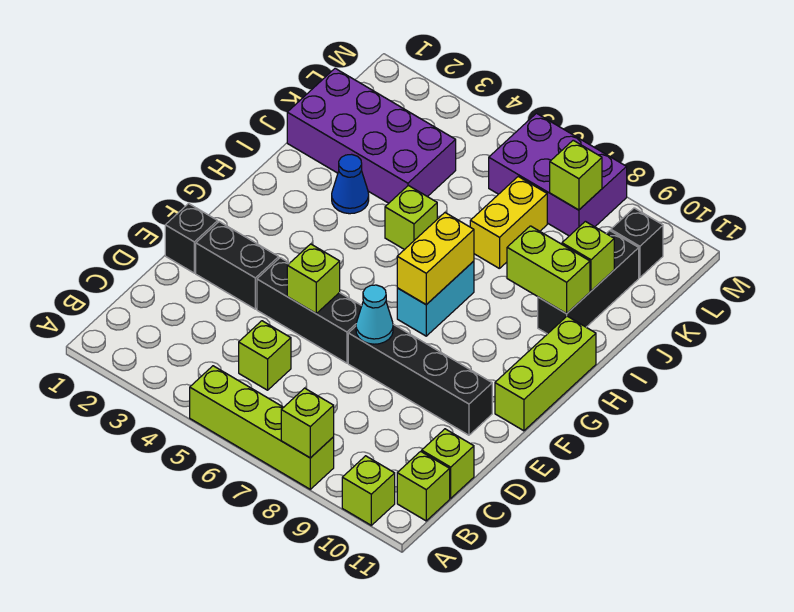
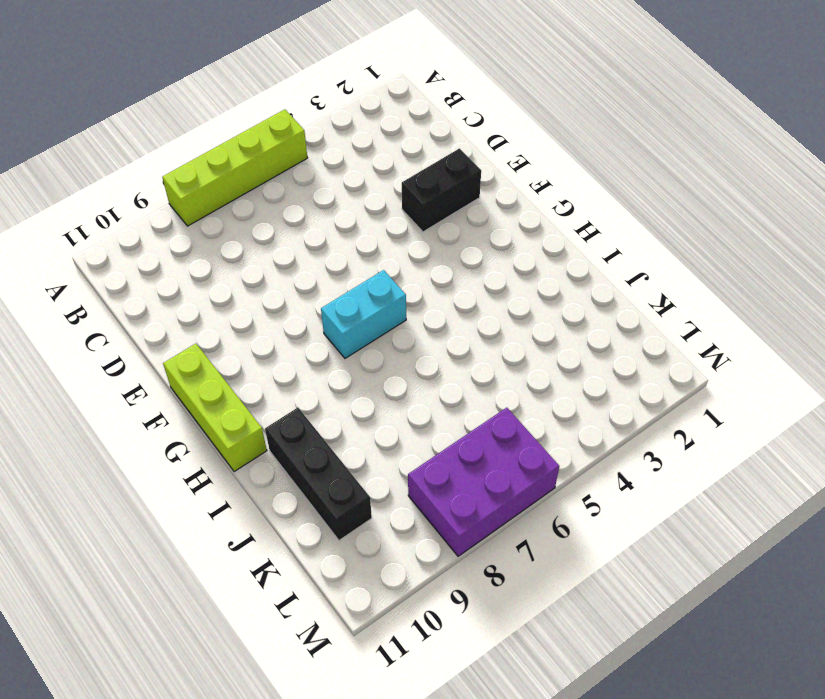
cyan 1x2 brick [321,270,406,358] -> cyan 1x2 brick turned to [397,261,474,336]
none -> lime 1x1 brick [342,456,395,525]
none -> lime 1x1 brick [397,451,450,521]
none -> lime 1x1 brick [239,321,291,390]

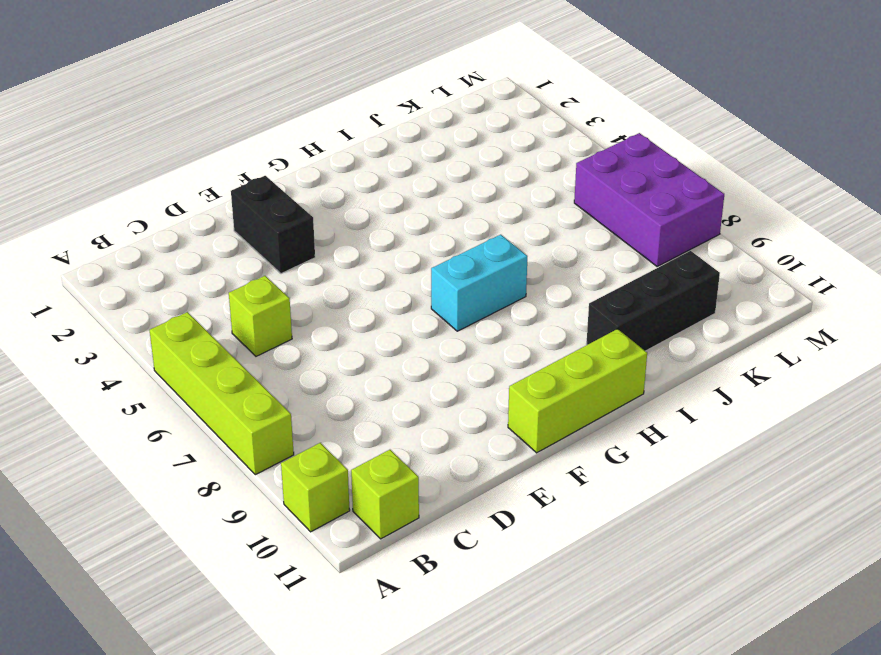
none -> lime 1x1 brick [422,429,474,498]
none -> black 1x1 brick [165,204,218,273]
none -> black 1x3 brick [257,258,362,363]

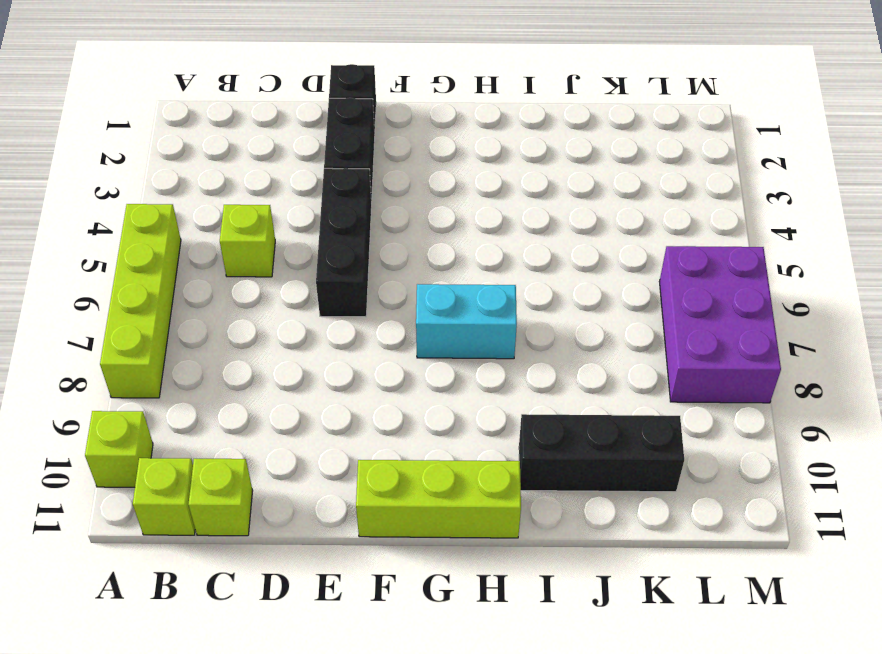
none -> black 1x4 brick [348,324,492,435]
none -> blue 1x1 cone [332,154,369,214]
none -> lime 1x1 brick [385,185,437,250]

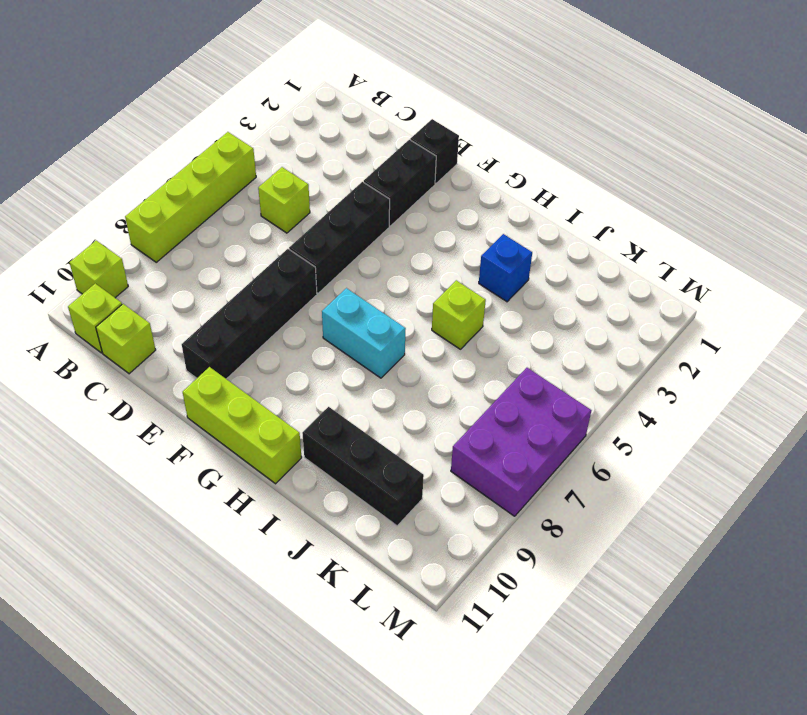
blue 1x1 brick [479,234,532,302] -> blue 1x1 cone [332,154,369,214]
none -> purple 2x4 brick [287,68,456,203]
none -> yellow 1x2 brick [470,177,547,269]
none -> black 1x1 brick [611,208,663,278]

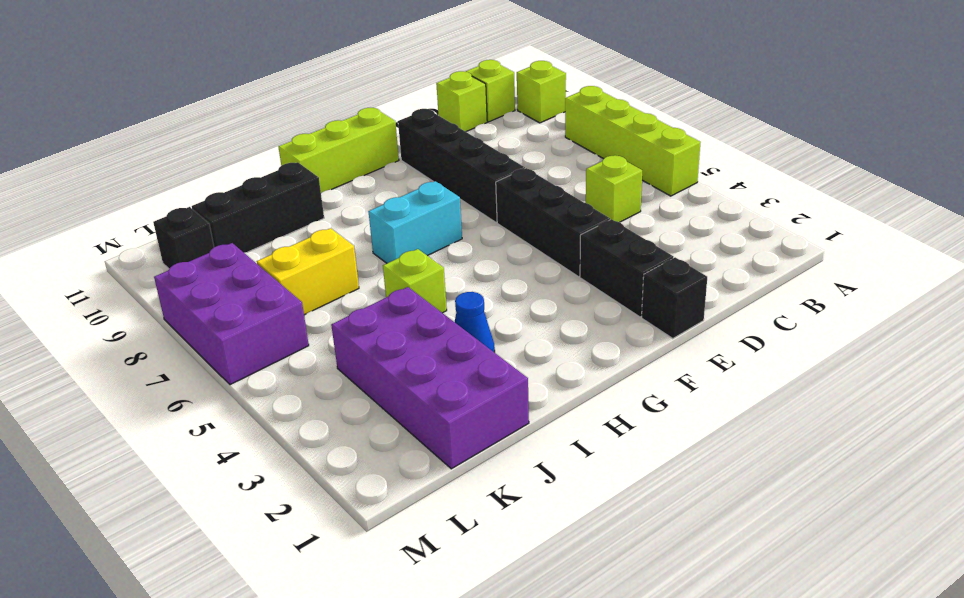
none -> lime 1x1 brick [281,388,334,458]
none -> lime 1x1 brick [287,244,340,313]
none -> cyan 1x1 cone [356,285,393,344]

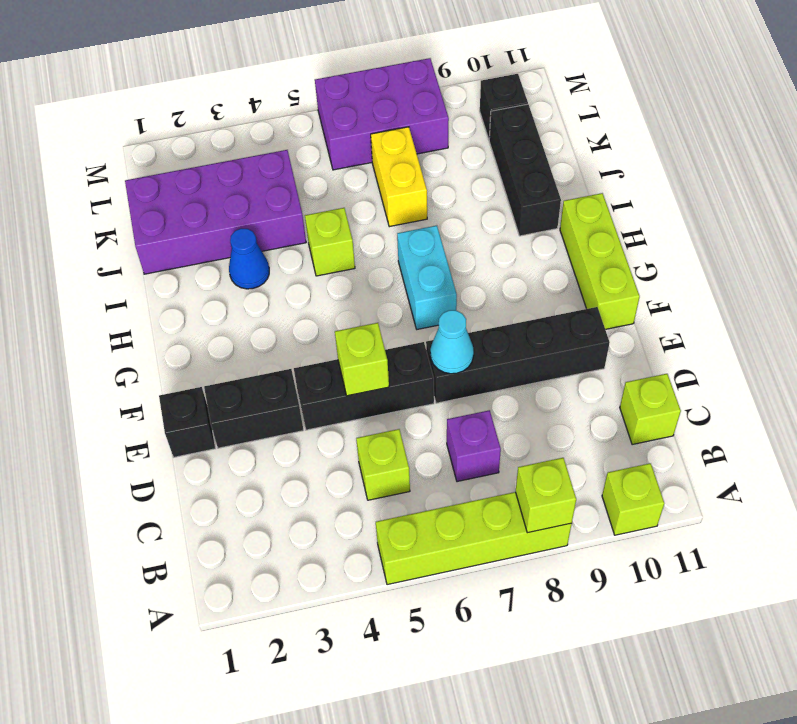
purple 1x1 brick [447,410,501,482] -> none
none -> lime 1x1 brick [397,451,450,521]
none -> yellow 1x2 brick [397,213,474,305]
none -> lime 1x2 brick [507,226,590,314]

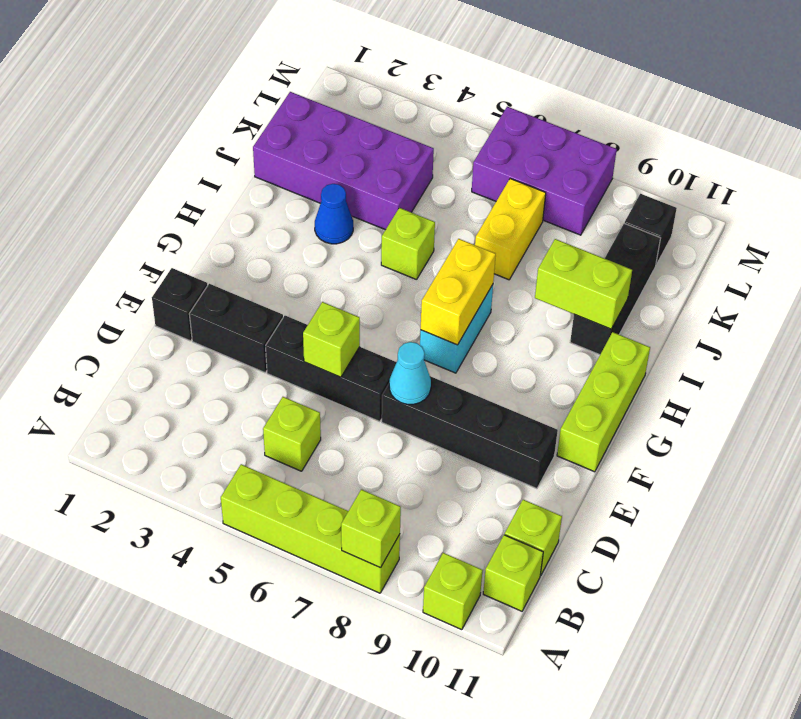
none -> lime 1x1 brick [562,221,614,291]
none -> lime 1x1 brick [550,140,602,210]

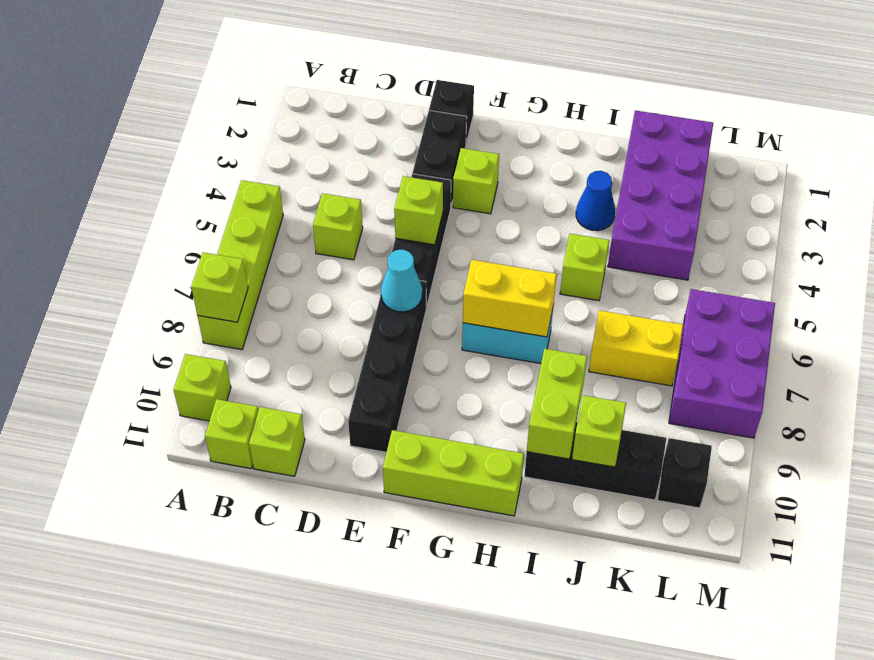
lime 1x1 brick [453,148,499,214] -> lime 1x1 brick moved to [550,140,602,210]

